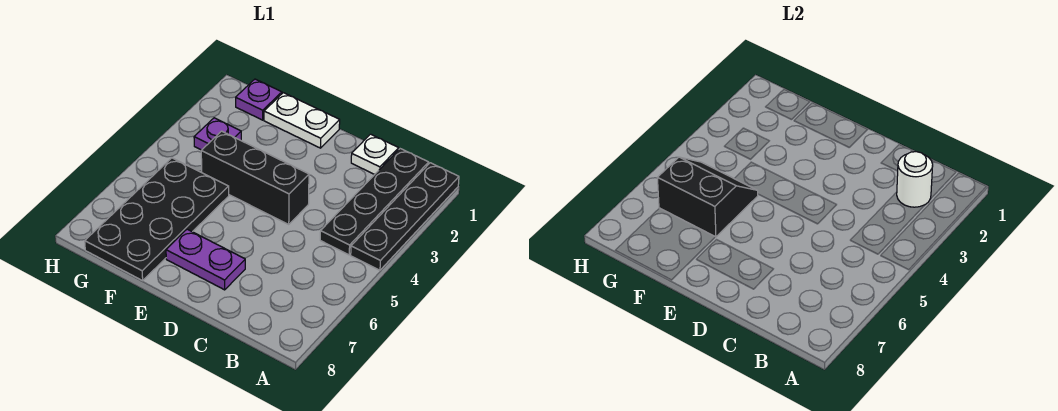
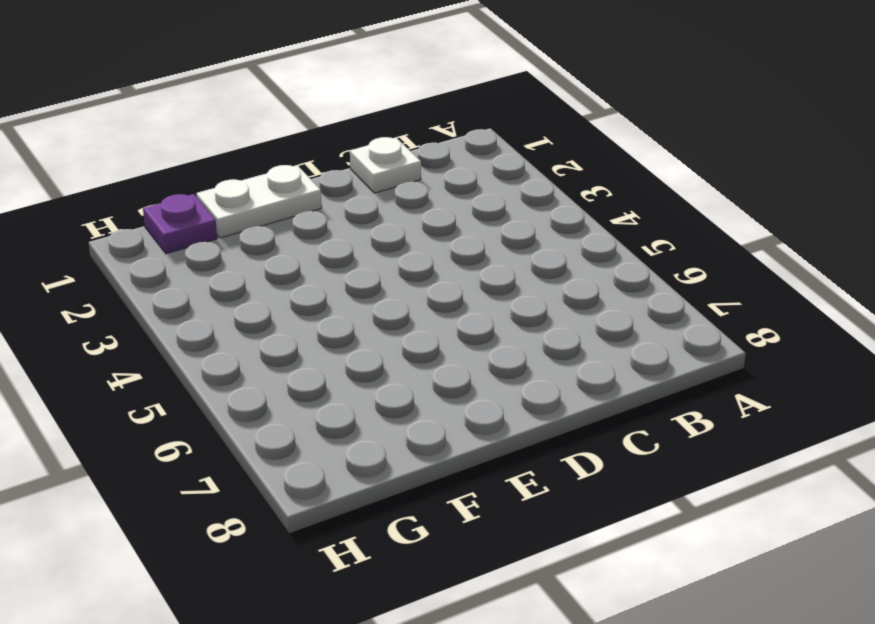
none -> black 1x4 plate [351,163,459,270]
none -> black 1x4 plate [320,149,429,255]

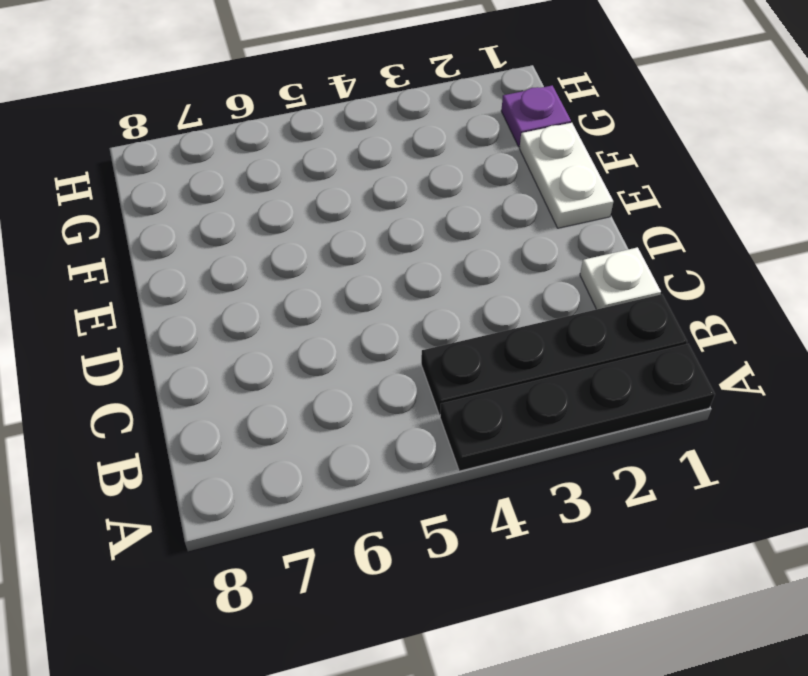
none -> black 1x3 brick [201,131,309,224]
none -> purple 1x2 plate [166,229,245,290]

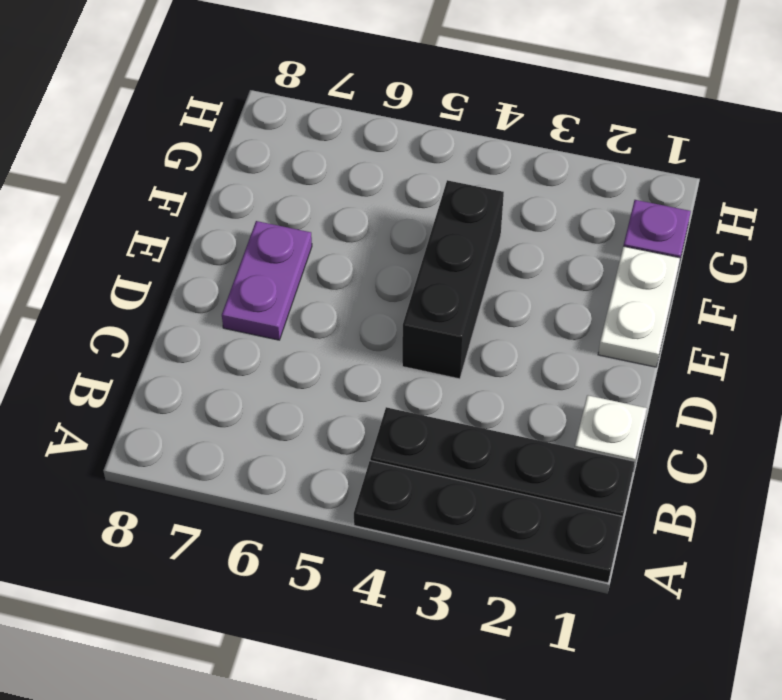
none -> black 2x4 plate [85,158,229,281]
none -> purple 1x1 plate [194,118,241,150]

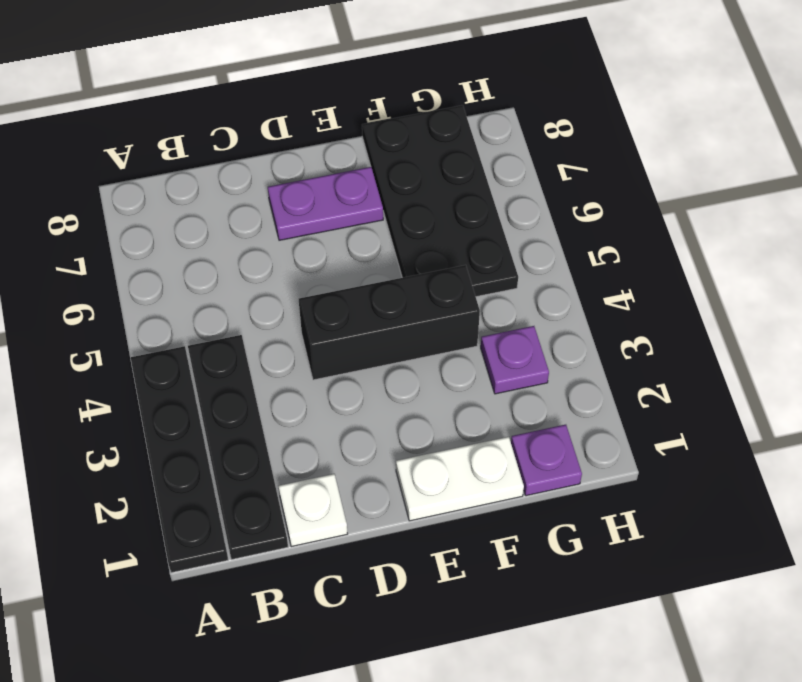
none -> white 1x1 round brick [897,152,933,207]
none -> black 2x2 slope [657,157,758,237]

